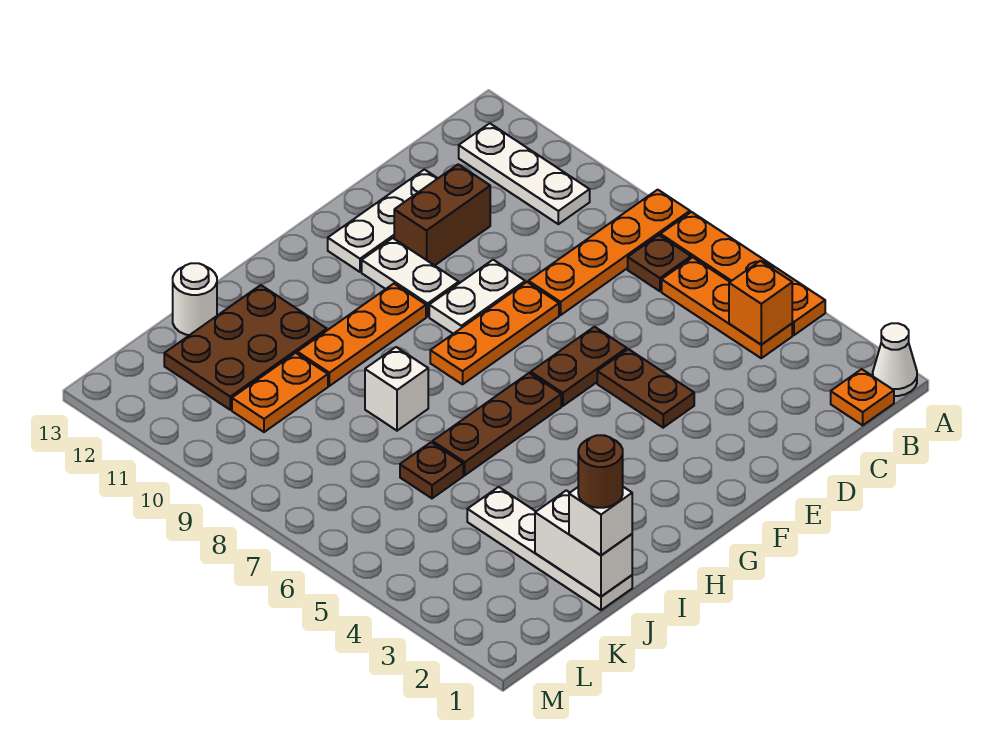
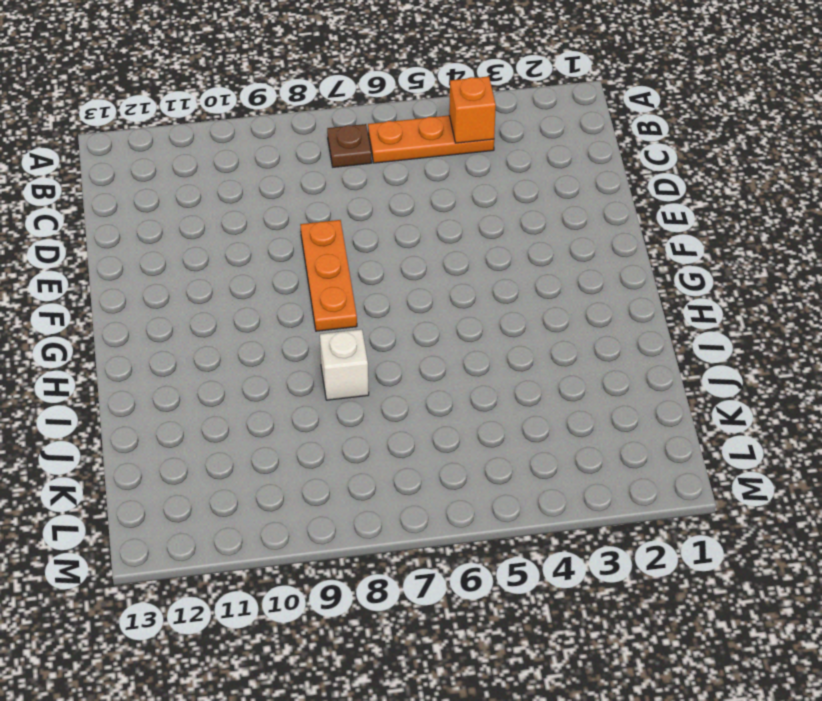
none -> white 1x1 cone [873,323,917,396]
none -> orange 1x4 plate [660,212,825,335]
none -> orange 1x4 plate [528,190,690,315]

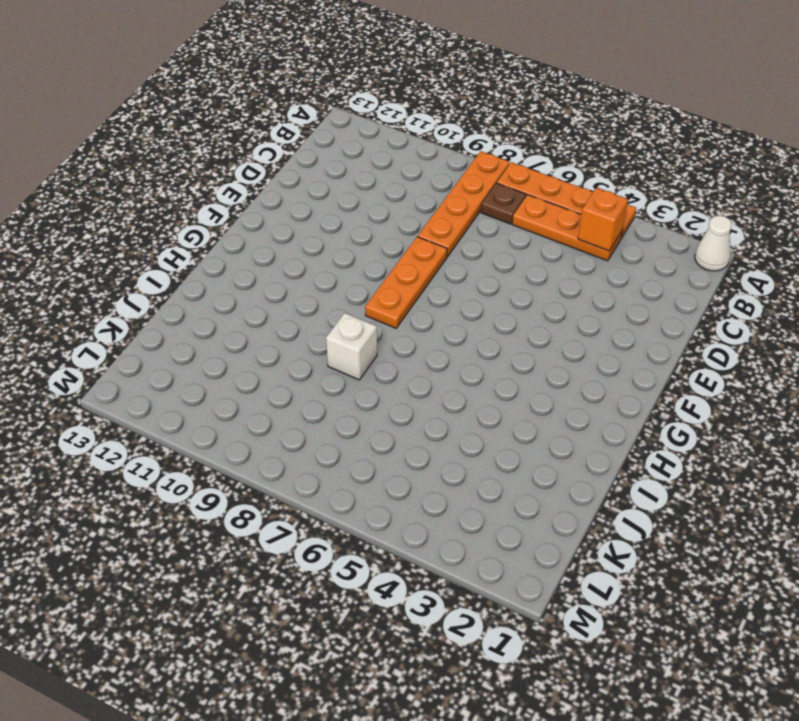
none -> orange 1x1 plate [831,369,894,425]
none -> white 1x3 plate [459,123,590,224]
none -> brown 1x2 brick [394,164,490,266]

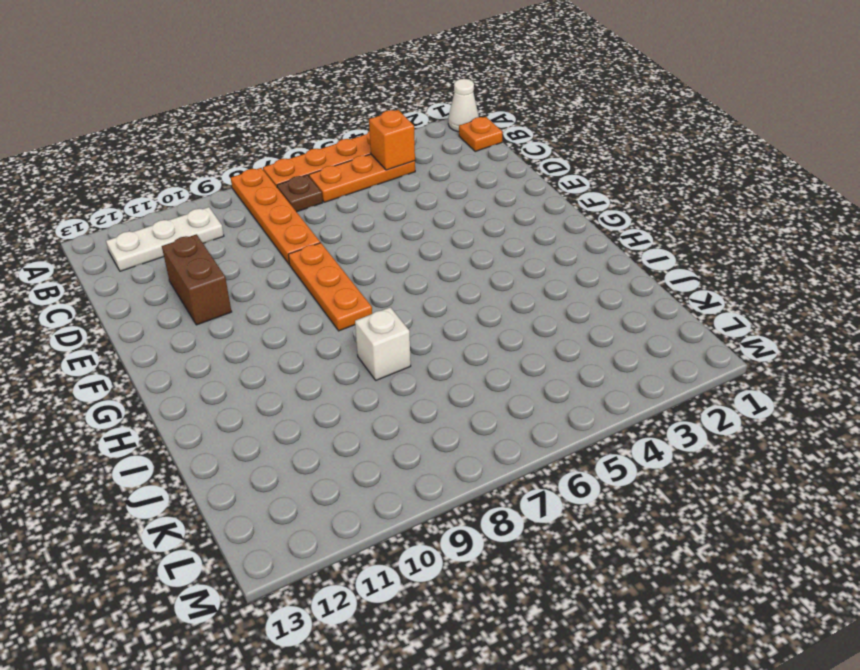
none -> white 1x3 plate [328,169,438,272]
none -> brown 1x2 plate [597,349,694,428]
none -> brown 1x2 plate [531,327,627,406]

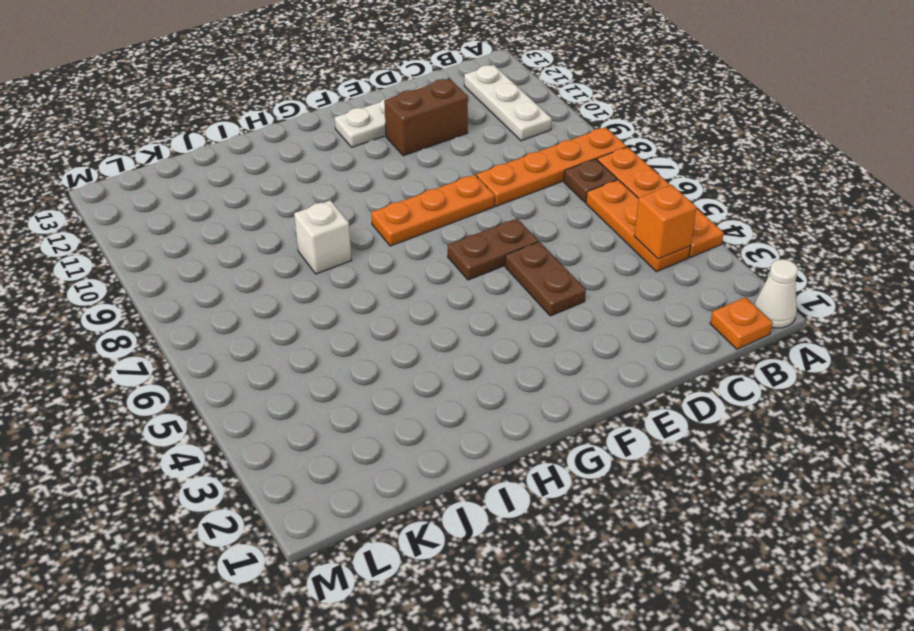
none -> white 1x2 plate [429,260,525,334]
none -> white 1x2 plate [362,238,459,317]
none -> brown 1x3 plate [433,373,561,475]

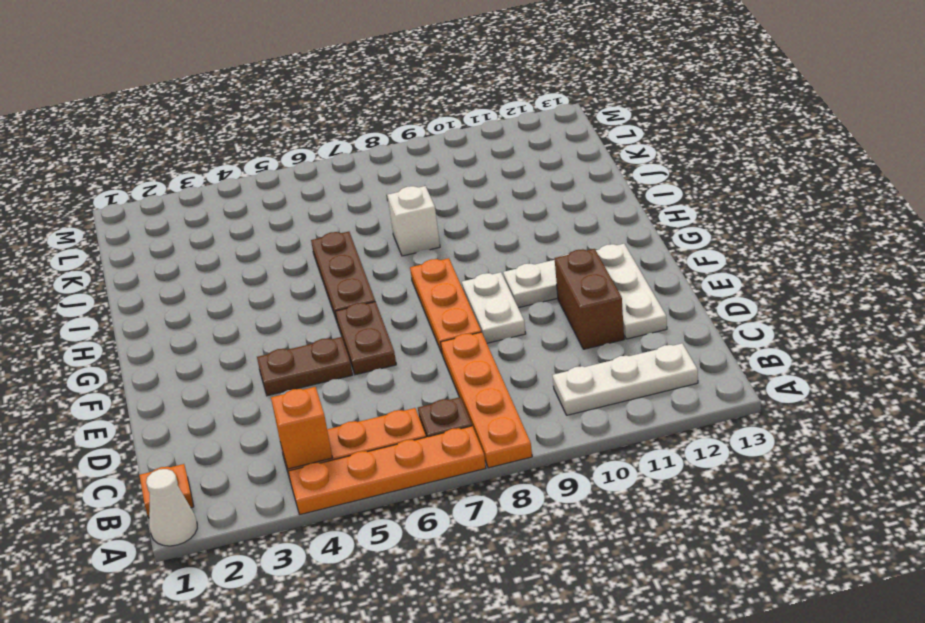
none -> orange 1x3 plate [297,284,426,386]
none -> brown 2x3 plate [164,285,327,410]
none -> white 1x4 plate [467,487,632,610]

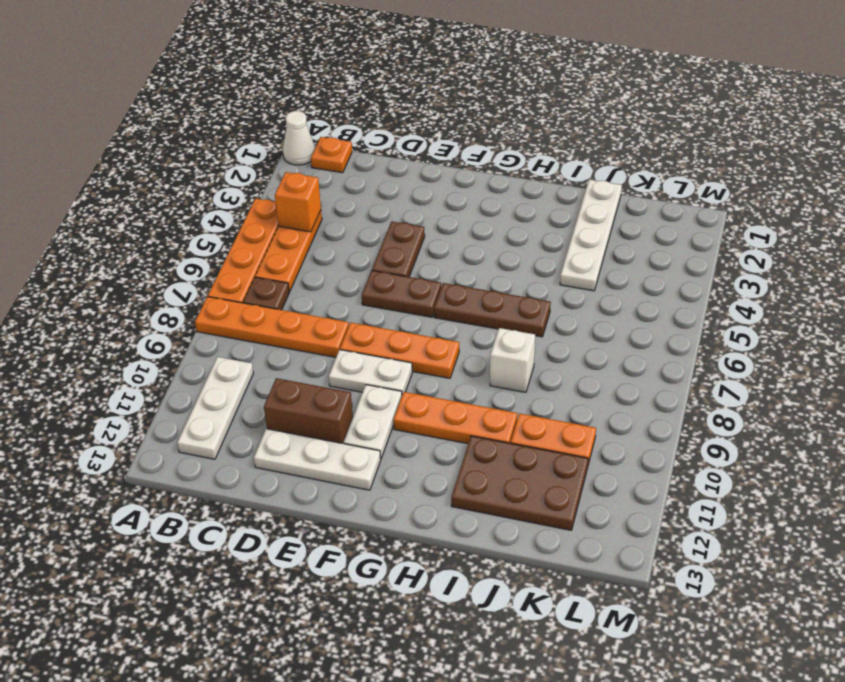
none -> brown 1x1 plate [400,442,463,498]
none -> white 1x1 round brick [173,263,217,335]
none -> white 1x2 brick [535,490,632,596]

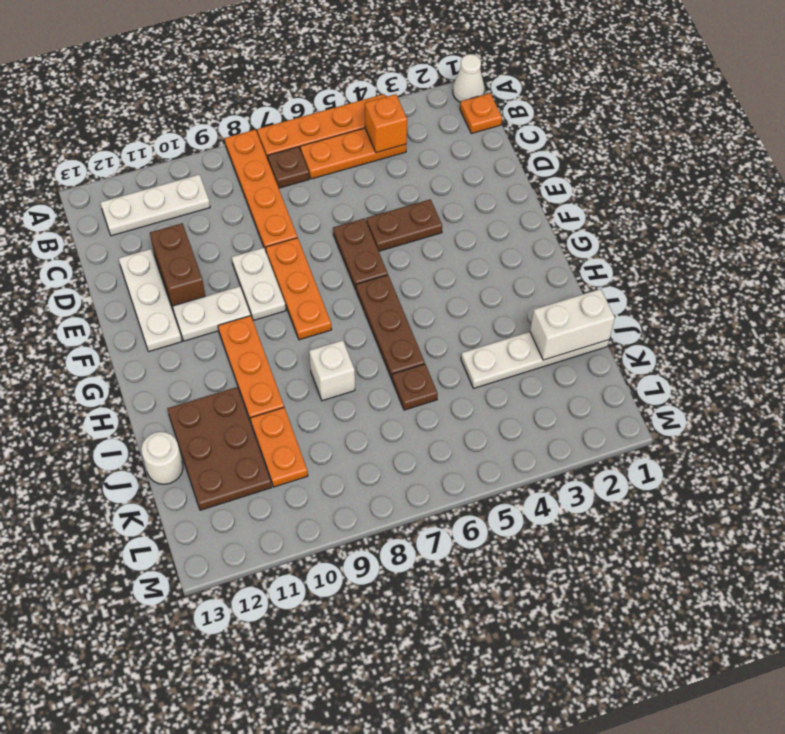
none -> white 1x1 brick [569,487,632,555]
none -> brown 1x1 round brick [578,435,623,508]

